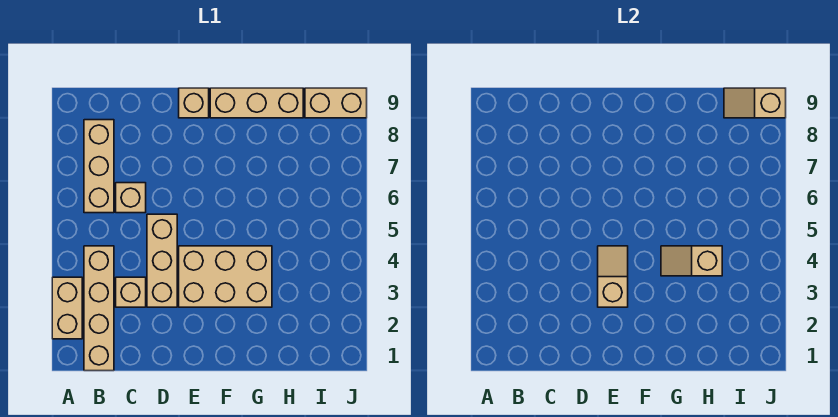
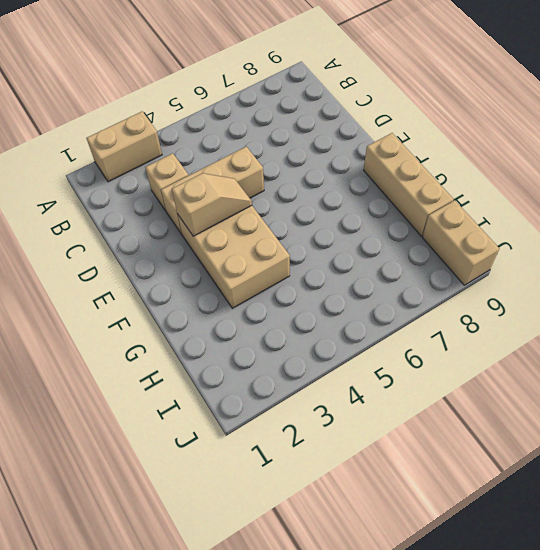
none -> tan 1x4 brick [84,246,114,371]
none -> tan 1x3 brick [84,120,114,213]
none -> tan 1x1 brick [116,183,146,213]

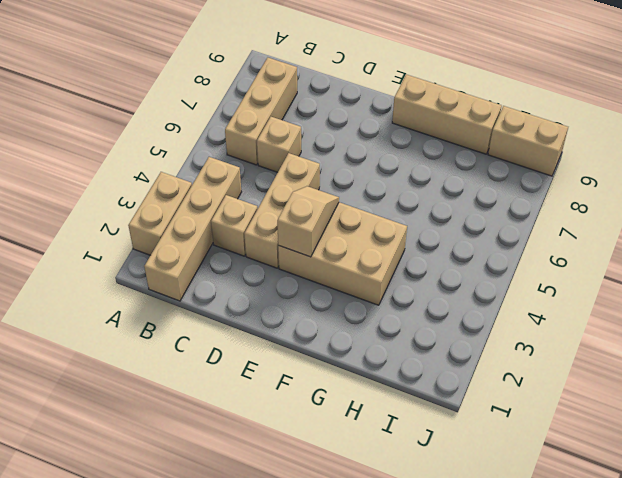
none -> tan 1x1 brick [179,88,209,118]
none -> tan 1x2 slope [661,246,722,276]
none -> tan 1x2 slope [724,88,786,118]

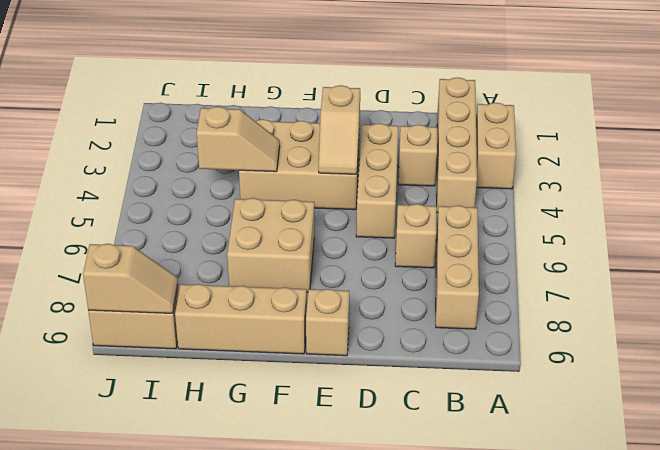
tan 2x2 brick [227,198,314,292] -> none

